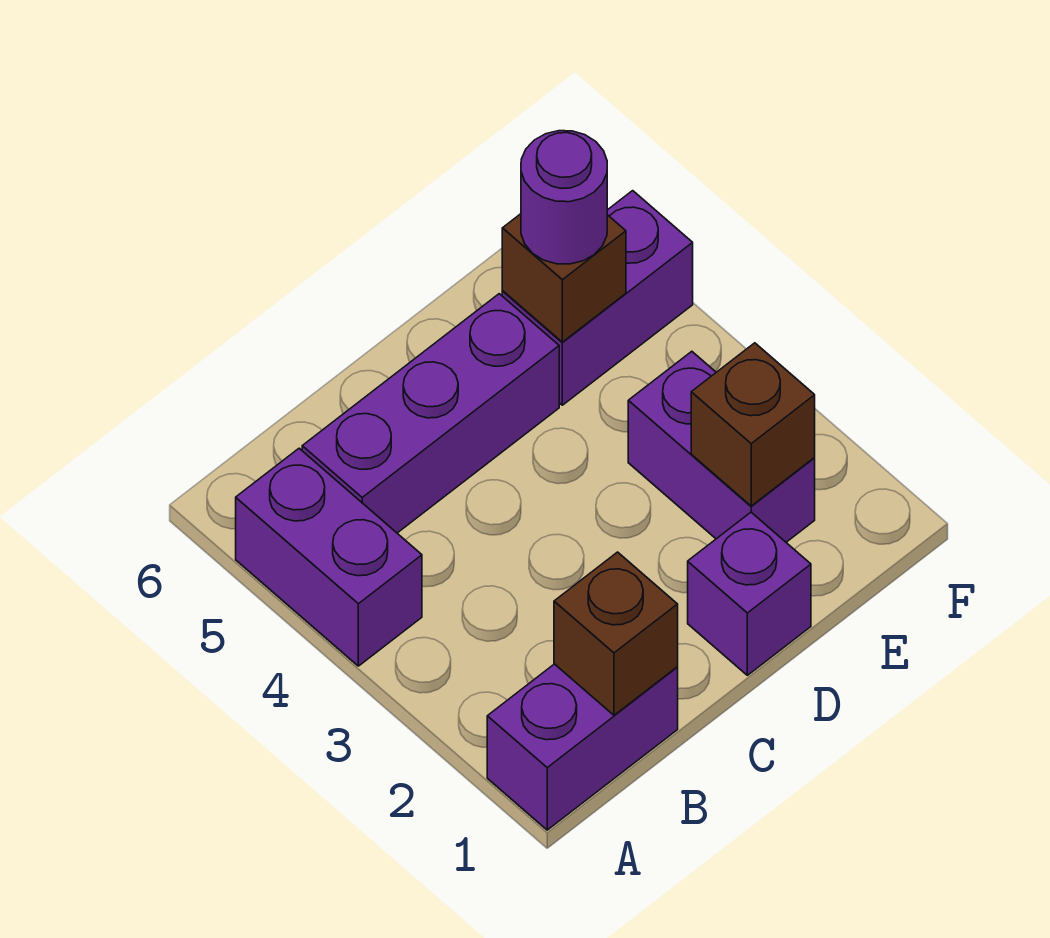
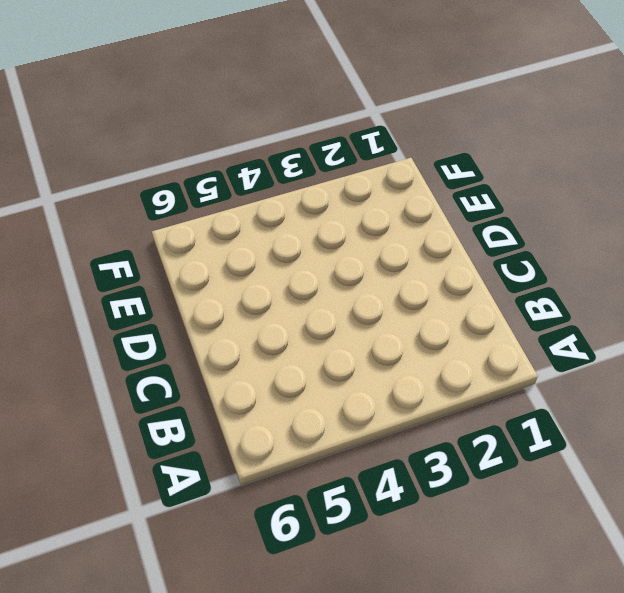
none -> purple 1x2 brick [487,664,678,830]
none -> purple 1x2 brick [236,448,422,666]

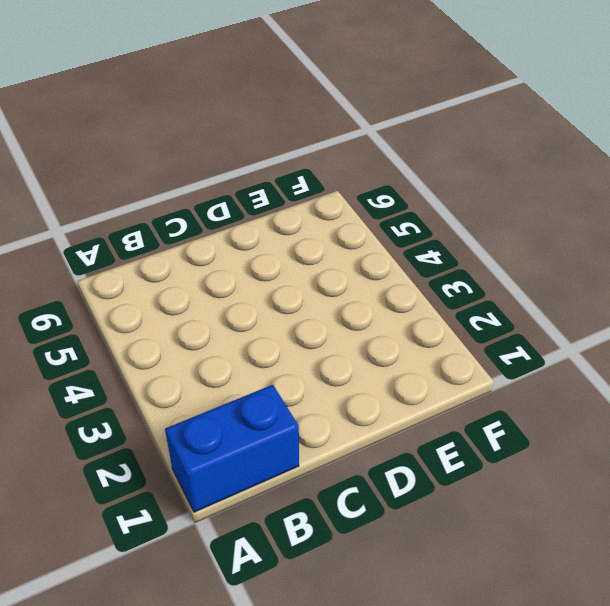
blue 1x2 brick [165,385,299,512] -> purple 1x2 brick [487,664,678,830]
none -> purple 1x2 brick [236,448,422,666]
none -> purple 1x3 brick [302,294,559,533]

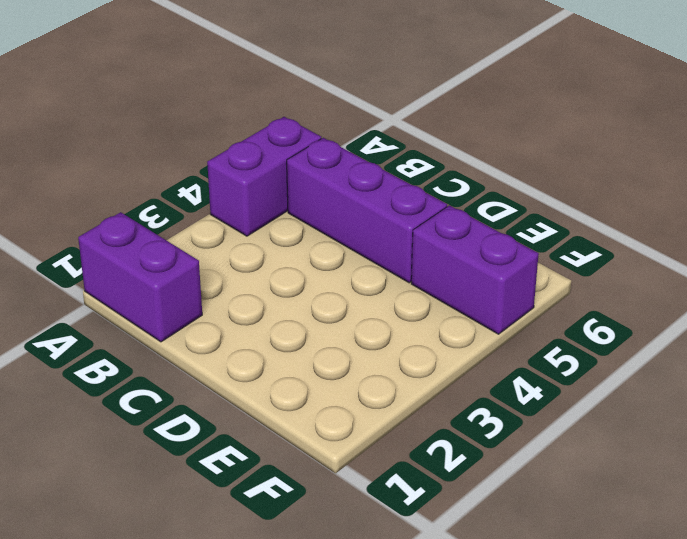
none -> purple 1x1 brick [688,512,811,675]
none -> purple 1x2 brick [628,351,815,542]

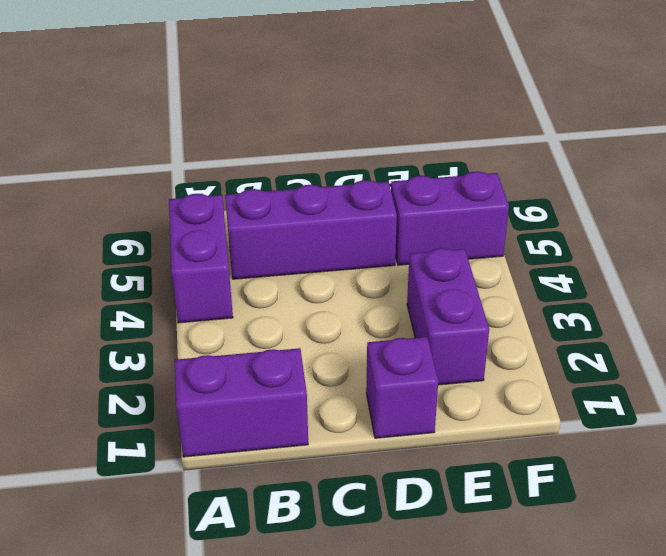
none -> brown 1x1 brick [554,552,678,715]
none -> brown 1x1 brick [691,343,815,506]

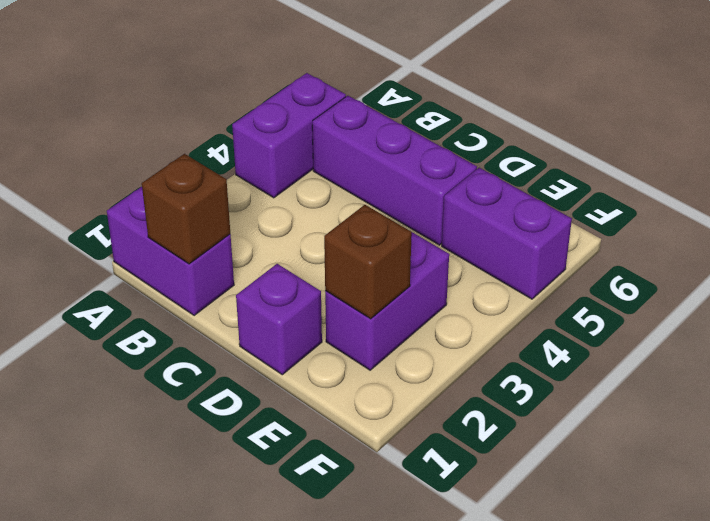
none -> brown 1x1 brick [502,214,626,342]
none -> purple 1x1 round brick [521,131,607,264]

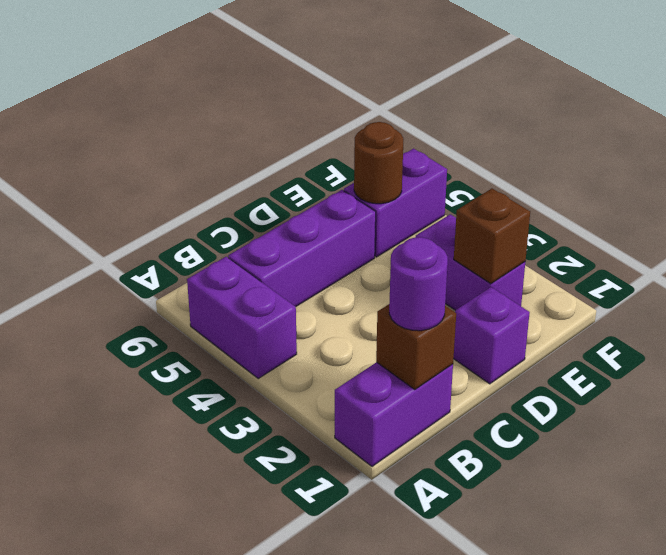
purple 1x1 round brick [389,237,448,331] -> purple 1x1 round brick moved to [521,131,607,264]
brown 1x1 round brick [354,122,403,204] -> brown 1x1 brick [502,214,626,342]

